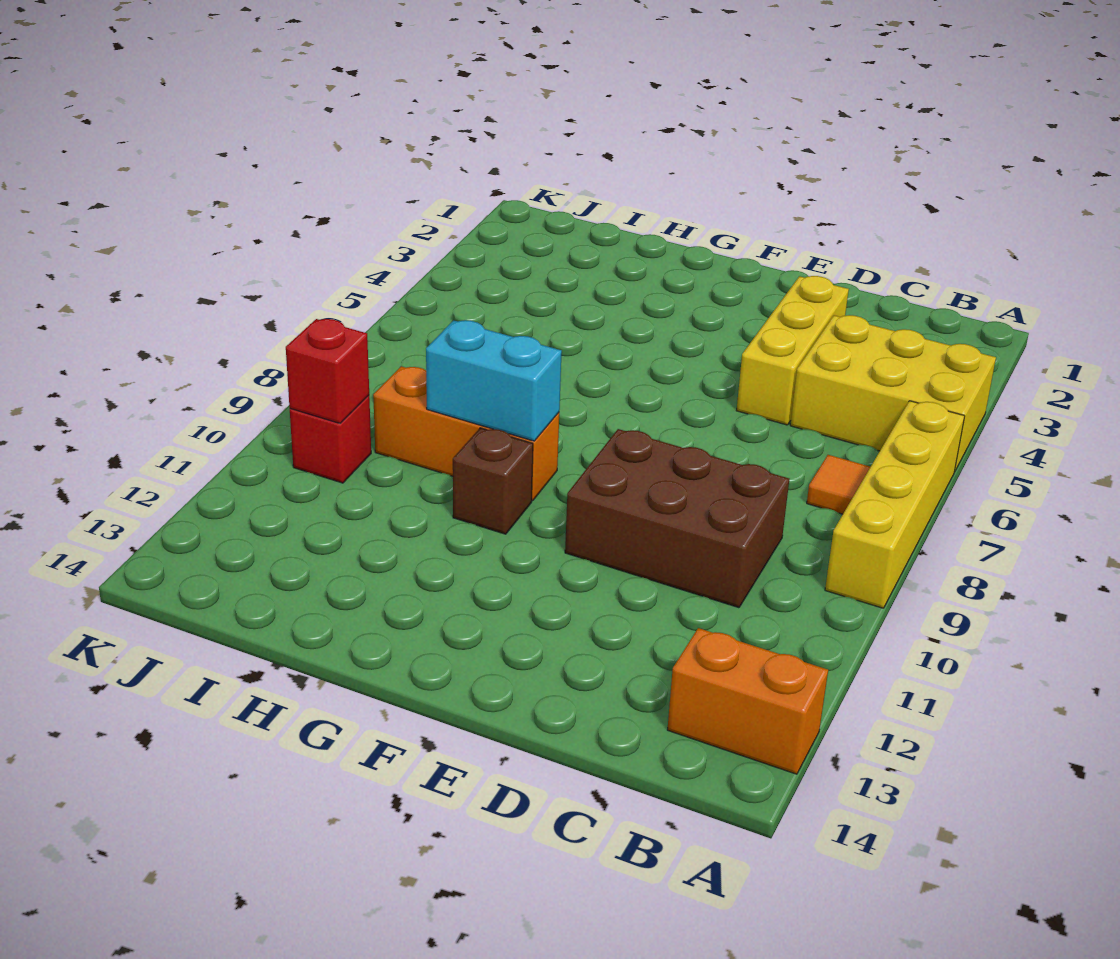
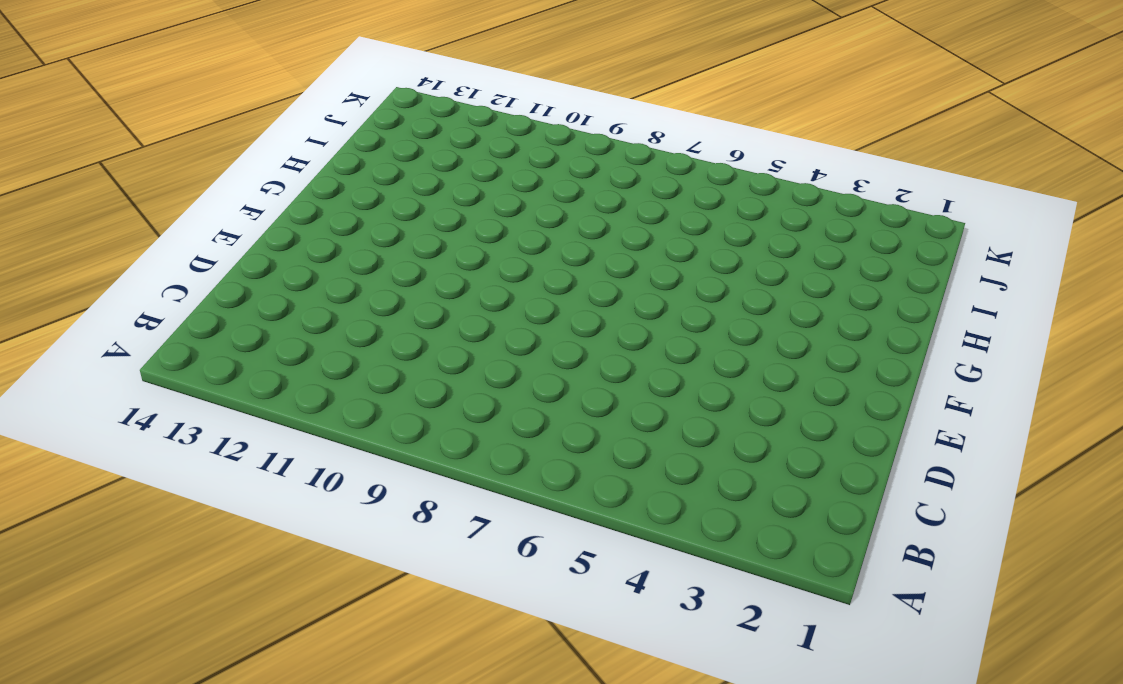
none -> yellow 2x3 brick [790,315,996,472]
none -> yellow 1x4 brick [825,401,965,608]

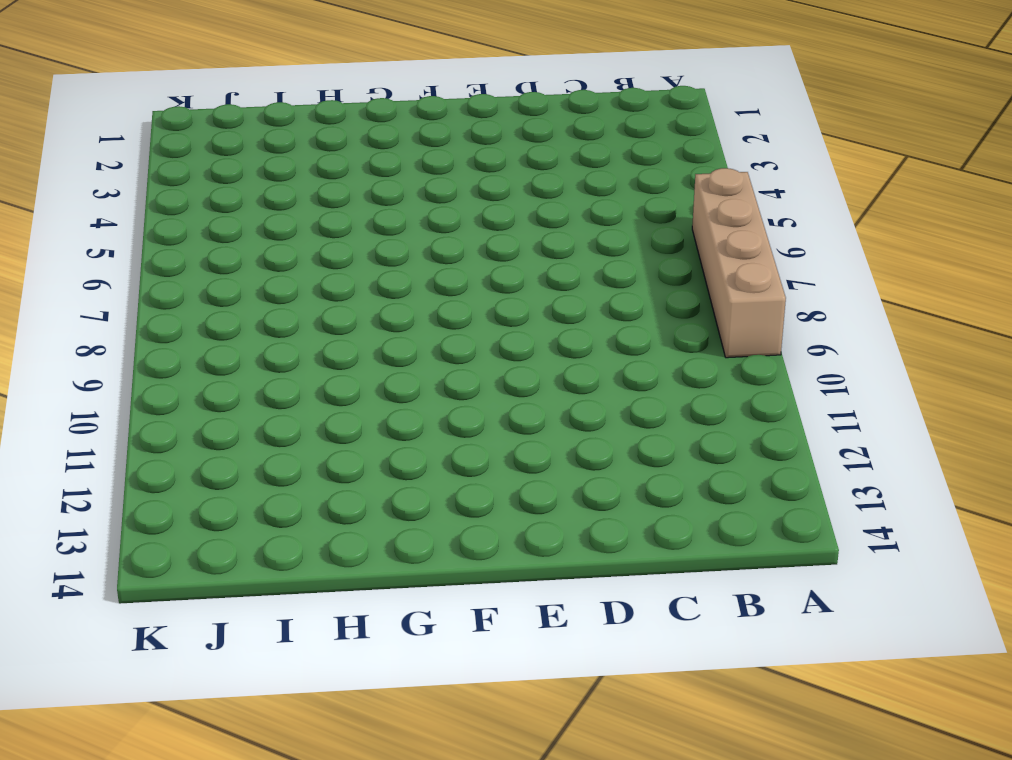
tan 1x4 brick [692,168,786,358] -> yellow 1x4 brick [825,401,965,608]
none -> yellow 2x3 brick [790,315,996,472]
none -> orange 1x2 brick [667,628,828,774]

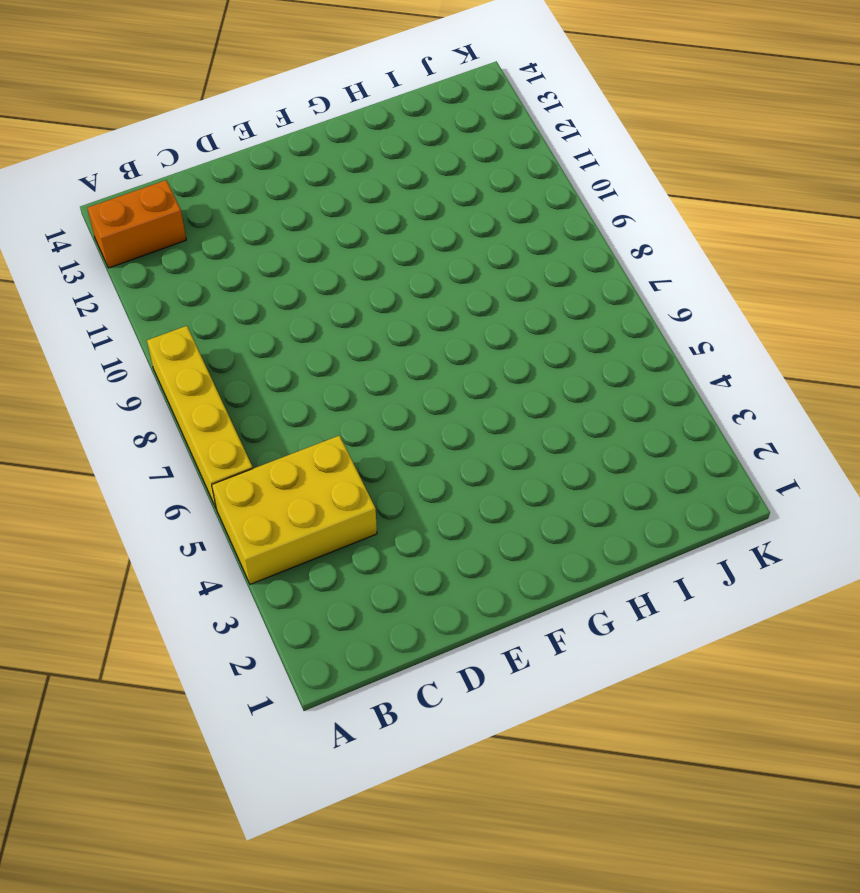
none -> orange 1x1 tile [807,455,870,514]
none -> brown 2x3 brick [565,429,789,608]

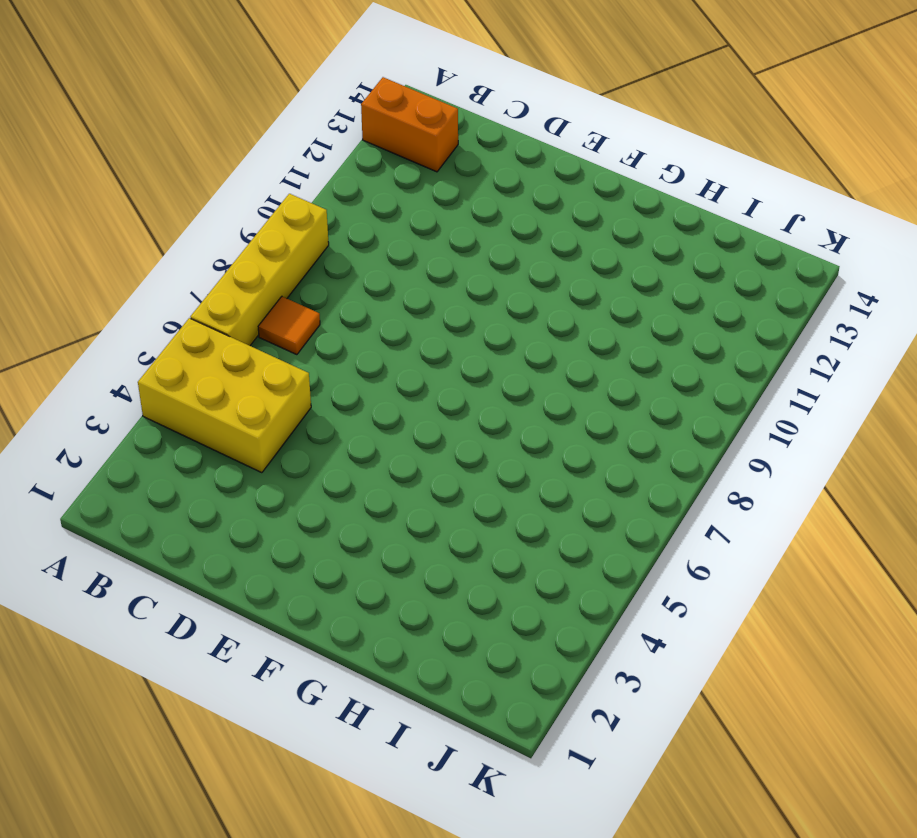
none -> brown 2x3 brick [565,429,789,608]
none -> yellow 1x3 brick [736,276,849,425]

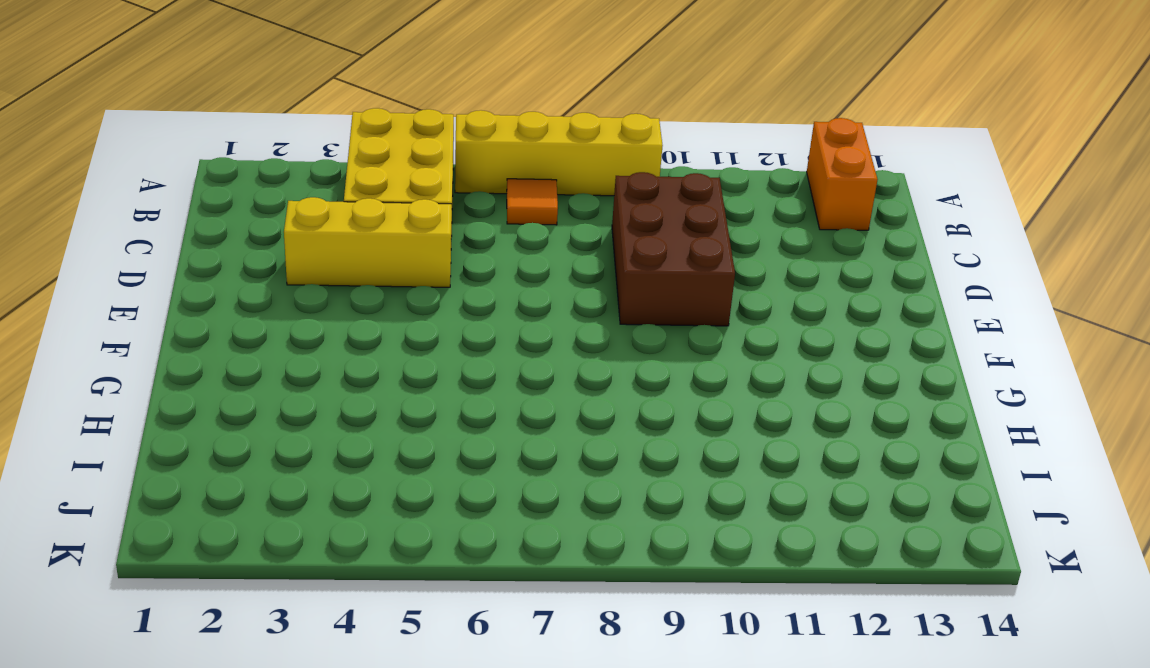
none -> orange 1x3 brick [373,366,559,501]
none -> brown 1x1 brick [453,428,533,534]

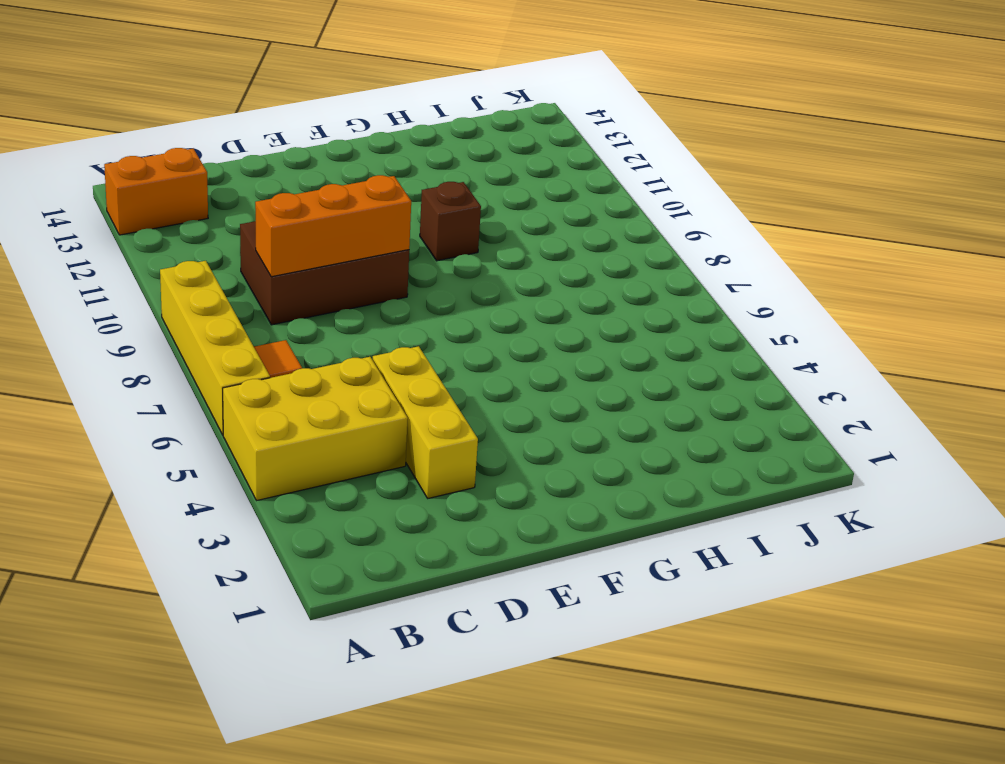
orange 1x3 brick [255,175,411,277] -> orange 1x3 brick moved to [373,366,559,501]
none -> red 1x1 brick [290,395,371,483]
none -> cyan 1x2 brick [426,320,562,441]

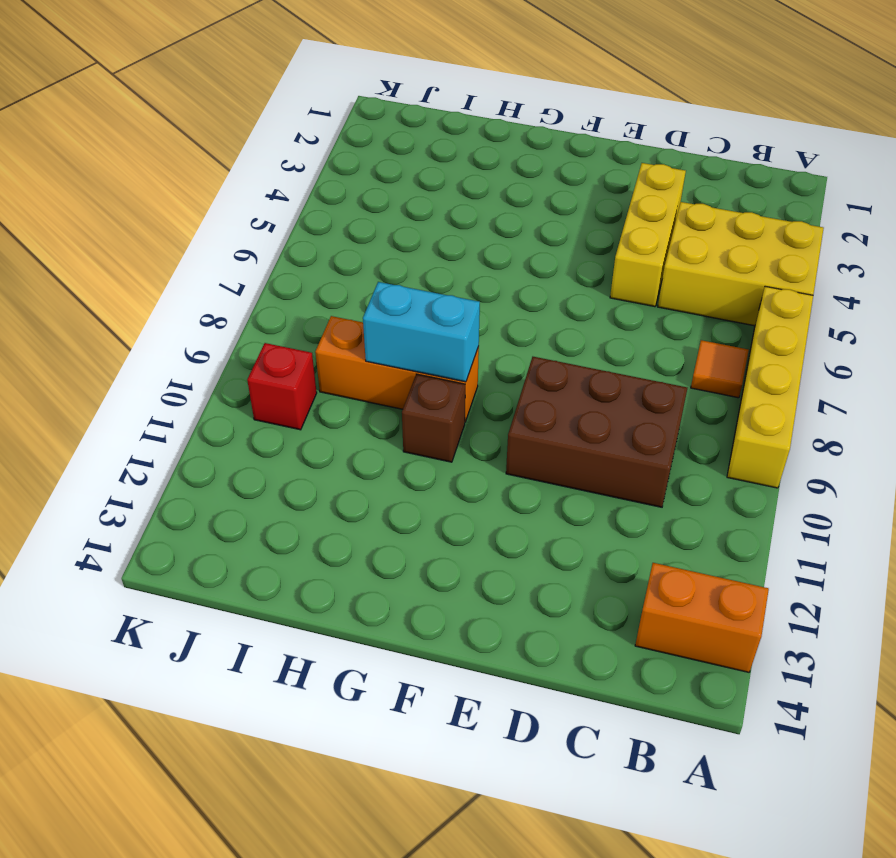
none -> red 1x1 brick [286,319,369,423]

